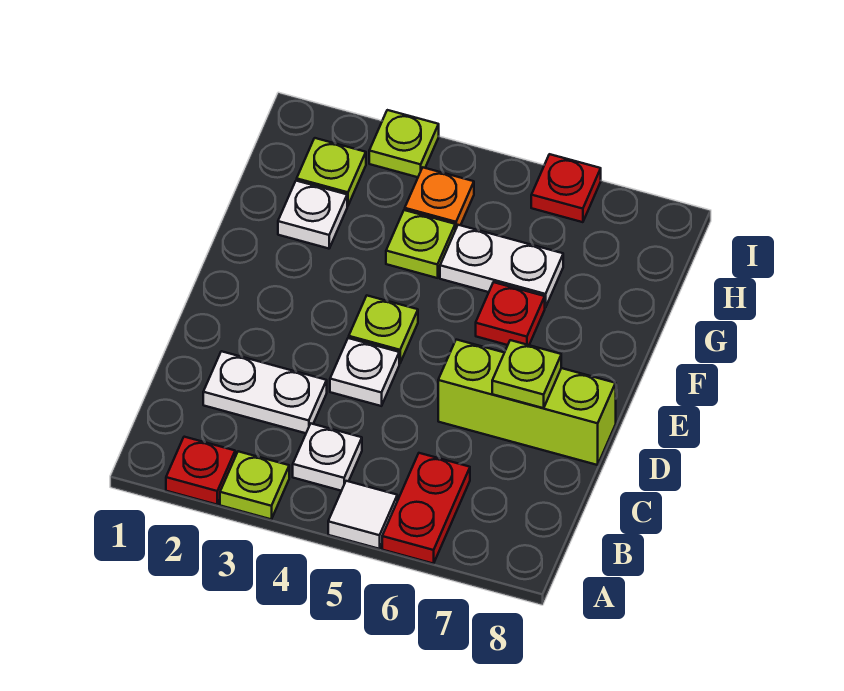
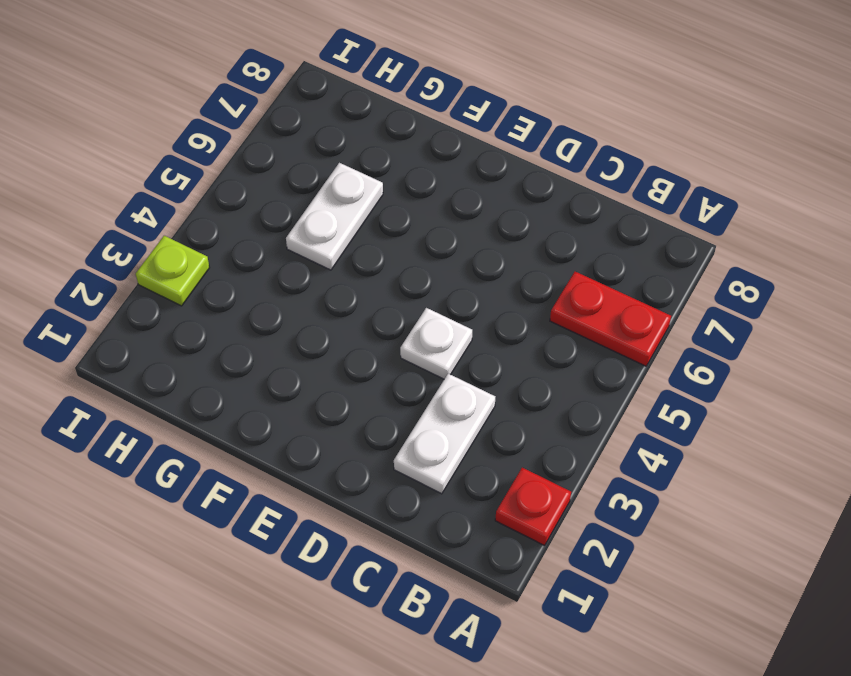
none -> lime 1x1 plate [220,451,289,519]
none -> white 1x1 tile [328,481,397,549]
none -> white 1x1 plate [293,424,362,491]

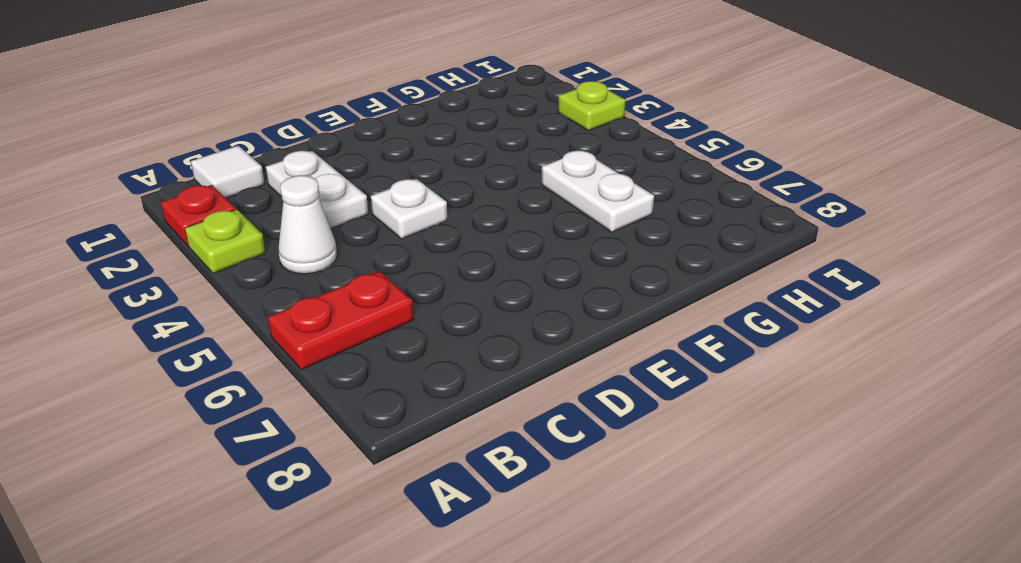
white 1x1 tile [191,146,265,198] -> white 1x1 tile moved to [328,481,397,549]
white 1x1 cone [278,175,337,274] -> white 1x1 plate [293,424,362,491]
none -> lime 1x3 brick [438,340,616,465]
none -> lime 1x1 plate [349,296,418,363]
none -> red 1x1 plate [476,282,545,345]

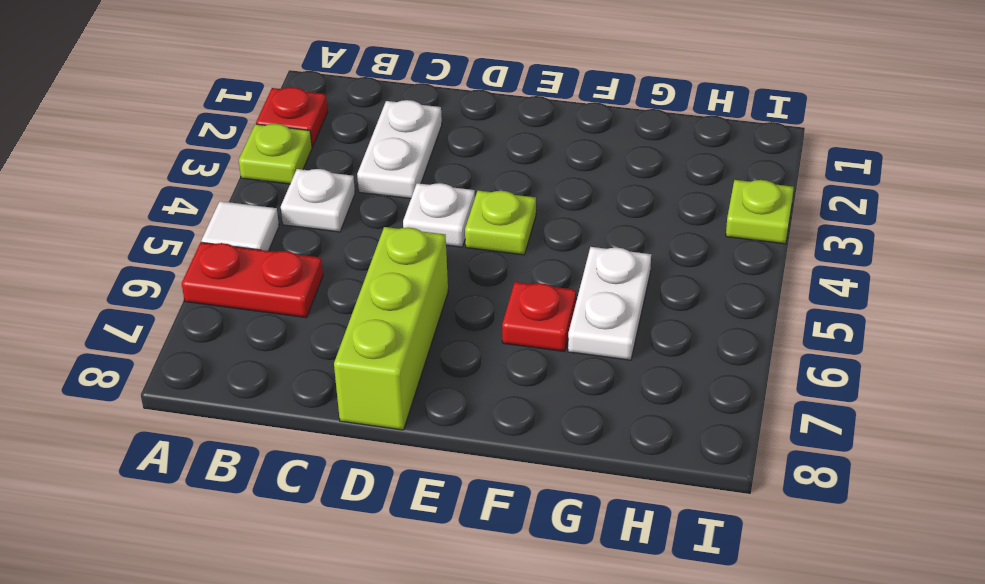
none -> white 1x1 plate [278,181,347,249]
none -> lime 1x1 plate [386,210,455,278]
none -> lime 1x1 plate [297,138,366,206]

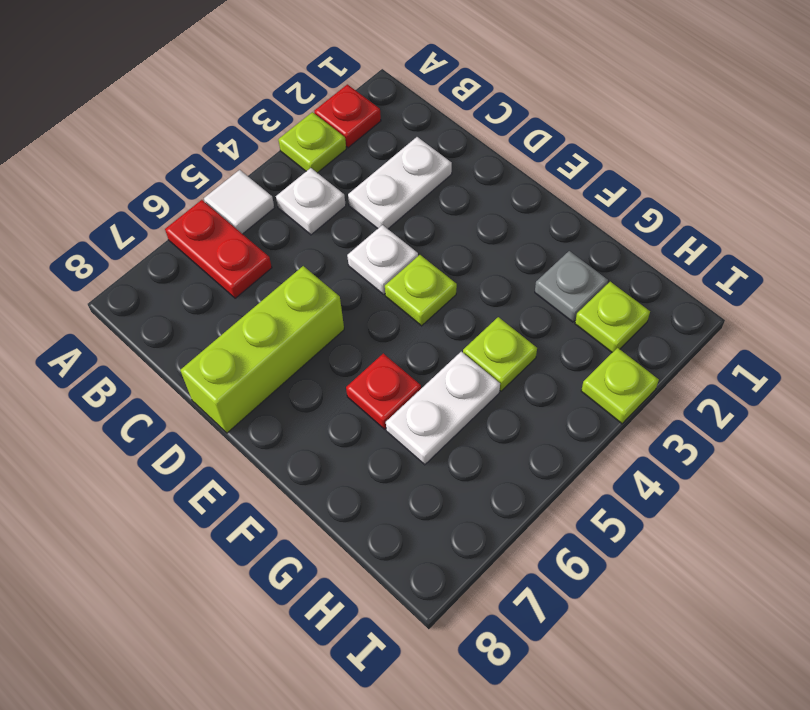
grey 1x1 plate [535,251,608,322] -> white 1x1 plate [278,181,347,249]
none -> orange 1x1 plate [405,168,474,230]
none -> red 1x1 plate [531,154,601,222]
none -> lime 1x1 plate [492,340,561,408]

